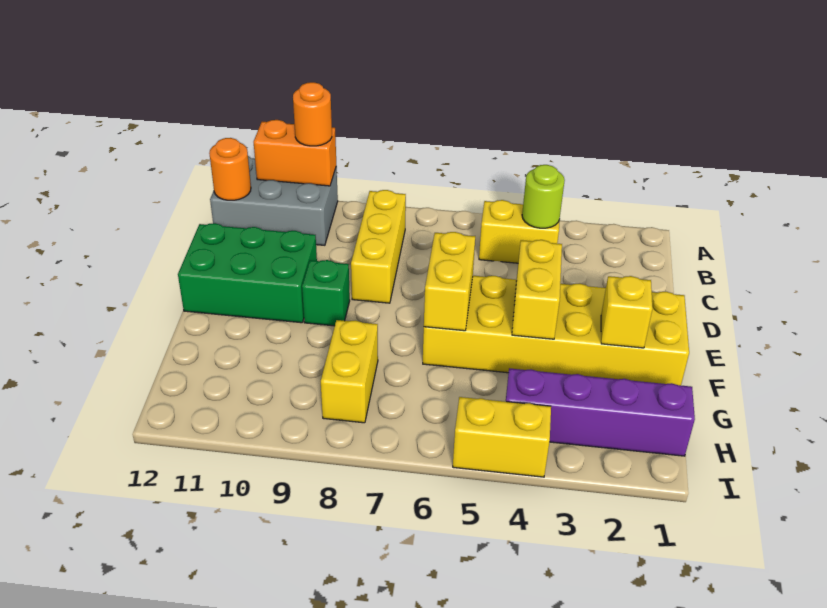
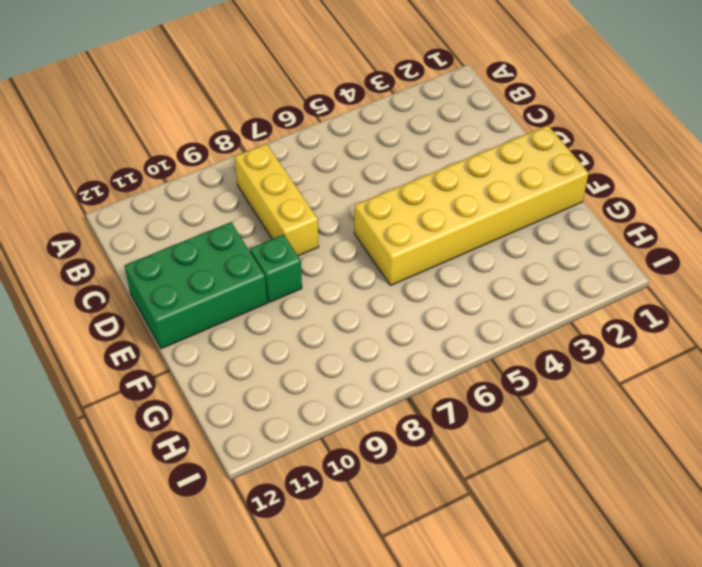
none -> grey 2x3 brick [210,156,338,245]
none -> yellow 1x2 brick [479,200,560,263]
none -> yellow 1x2 brick [321,320,378,423]

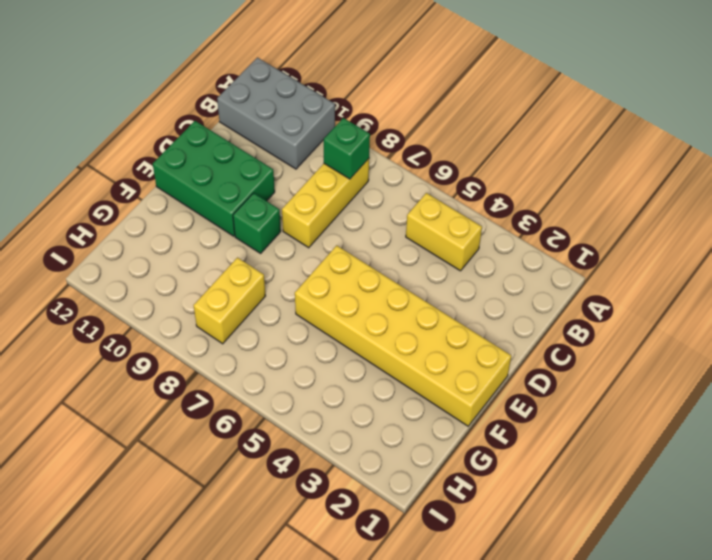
green 1x1 brick [324,118,370,179] -> none
none -> purple 1x4 brick [506,368,695,456]
none -> yellow 1x2 brick [453,397,551,477]
none -> orange 1x2 brick [254,120,336,186]

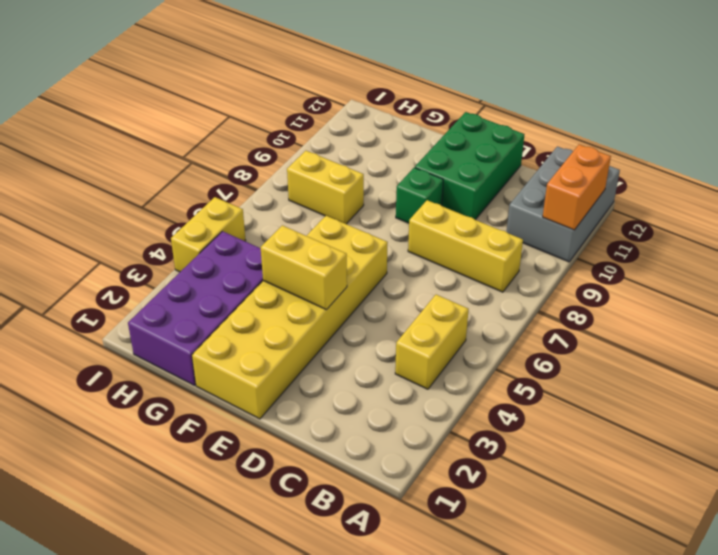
purple 2x4 brick [128,231,263,385] -> purple 1x4 brick [506,368,695,456]
none -> lime 1x1 round brick [522,165,565,228]
none -> orange 1x1 round brick [209,138,251,200]
none -> yellow 1x2 brick [424,232,475,331]

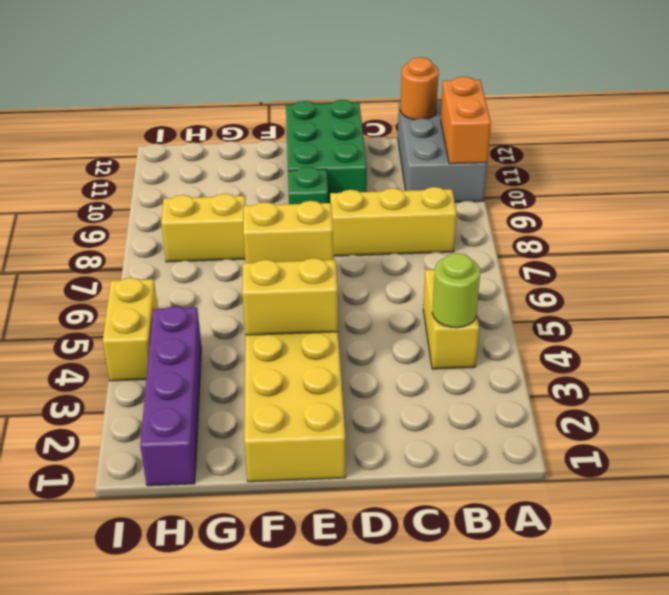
none -> yellow 1x1 brick [601,276,653,348]
none -> orange 1x1 round brick [293,82,332,146]

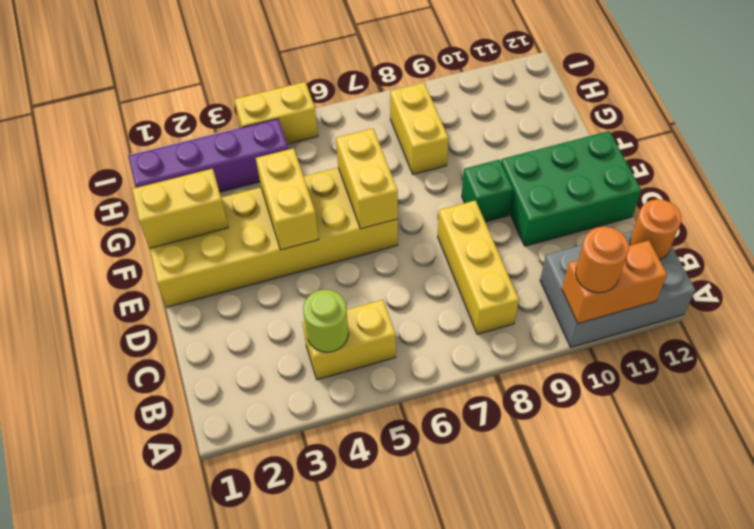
yellow 1x2 brick [132,169,228,248] -> yellow 1x1 brick [601,276,653,348]

